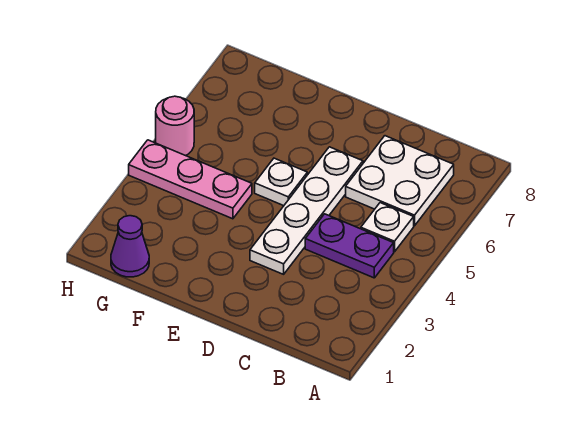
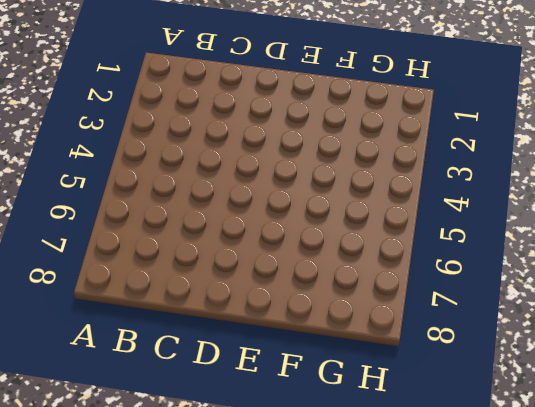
none -> purple 1x2 plate [305,214,394,278]
none -> white 1x1 plate [361,203,414,252]

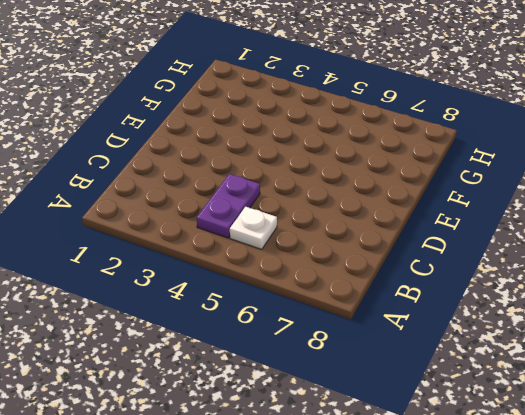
none -> white 2x2 plate [346,136,454,226]
none -> white 1x4 plate [250,147,363,274]

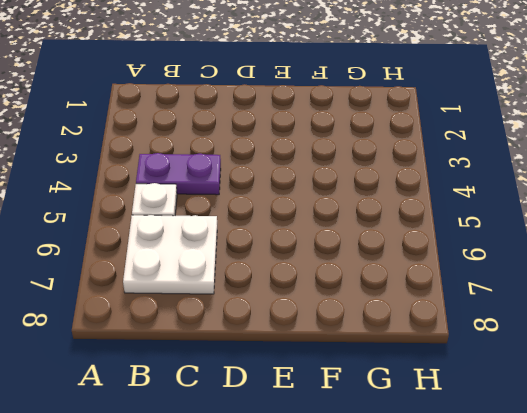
none -> white 1x4 plate [250,147,363,274]
none -> white 1x1 plate [255,158,307,206]

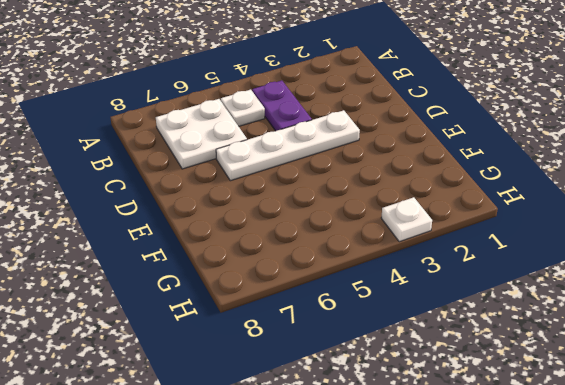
white 1x1 plate [381,197,432,242] -> white 1x1 plate moved to [255,158,307,206]
none -> pink 1x3 plate [129,140,252,219]
none -> purple 1x1 cone [111,216,149,277]

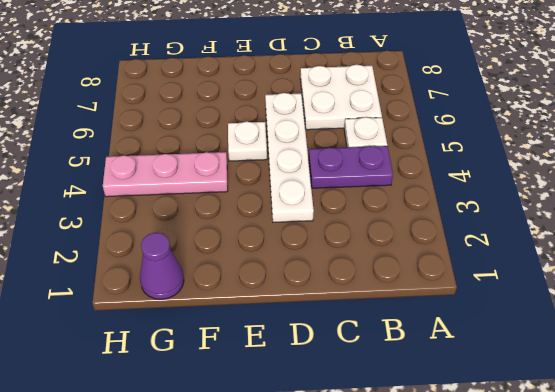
none -> pink 1x1 round brick [156,96,194,156]

